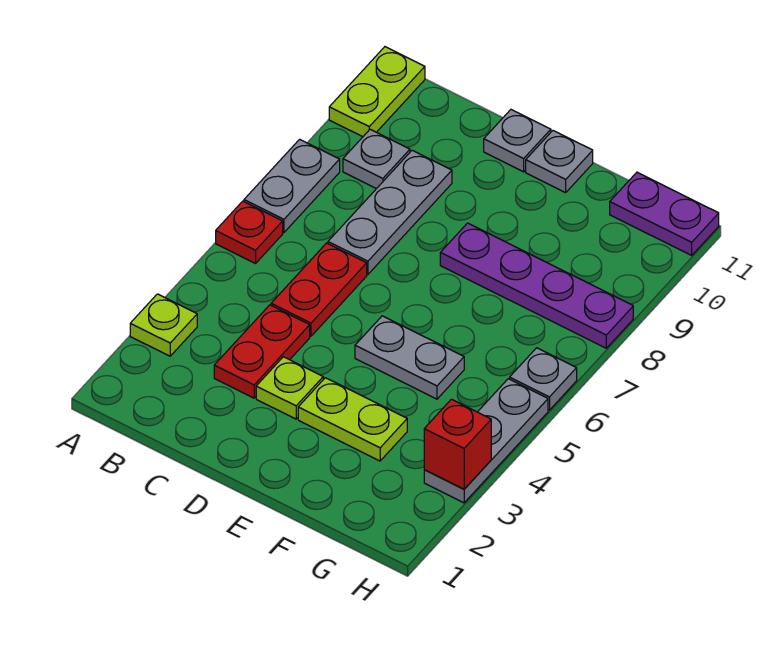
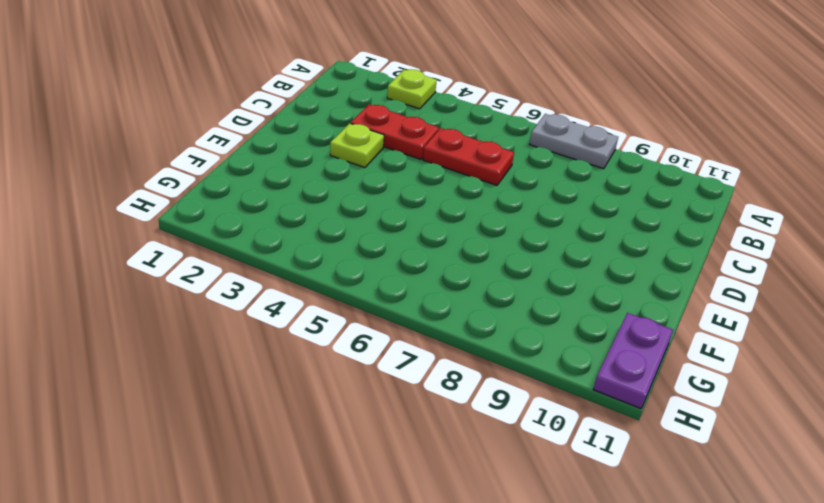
none -> red 1x1 plate [216,201,283,264]
none -> lime 1x2 plate [329,47,425,137]
none -> grey 1x1 plate [343,129,410,189]

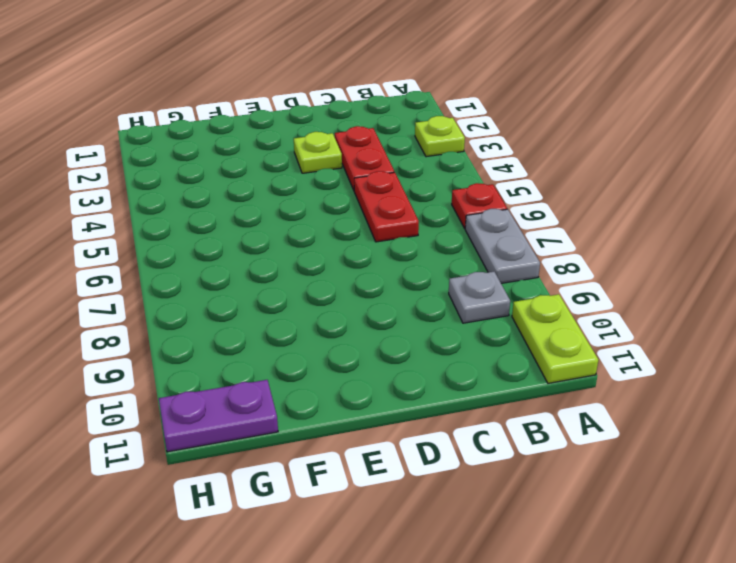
none -> grey 1x3 plate [328,150,452,274]
none -> grey 1x1 plate [484,110,551,172]
none -> lime 1x2 plate [298,378,407,461]

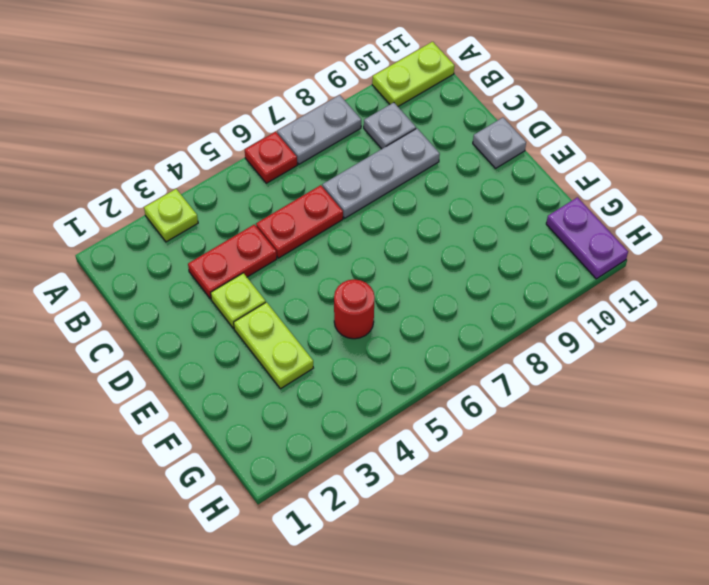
red 1x1 round brick [334,279,375,339] -> grey 1x2 plate [355,316,464,399]
none -> purple 1x4 plate [440,223,633,348]
none -> grey 1x1 plate [526,131,593,193]
none -> grey 1x3 plate [424,379,548,503]

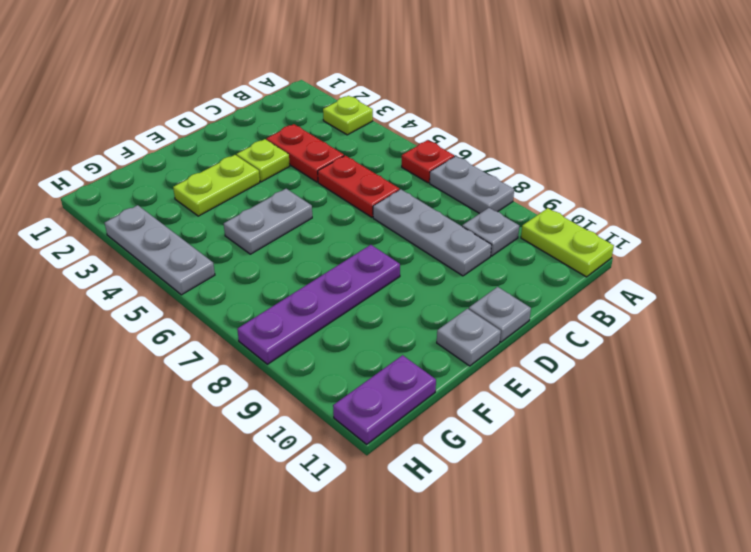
none -> grey 1x1 plate [510,348,577,410]
none -> red 1x1 brick [424,399,491,489]

